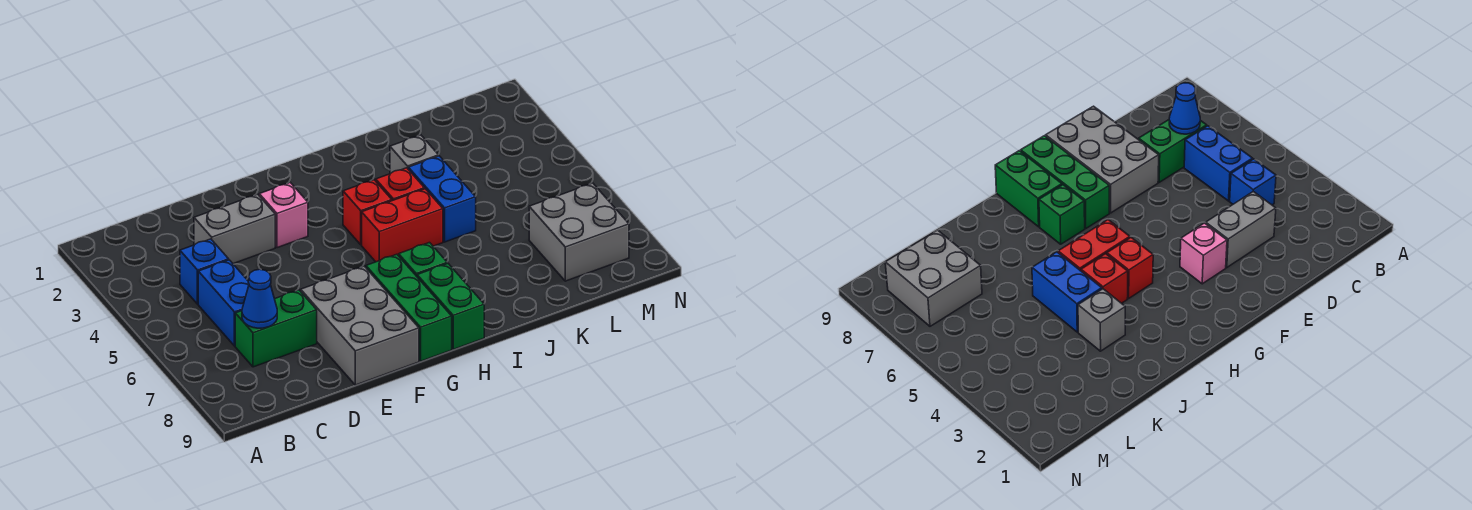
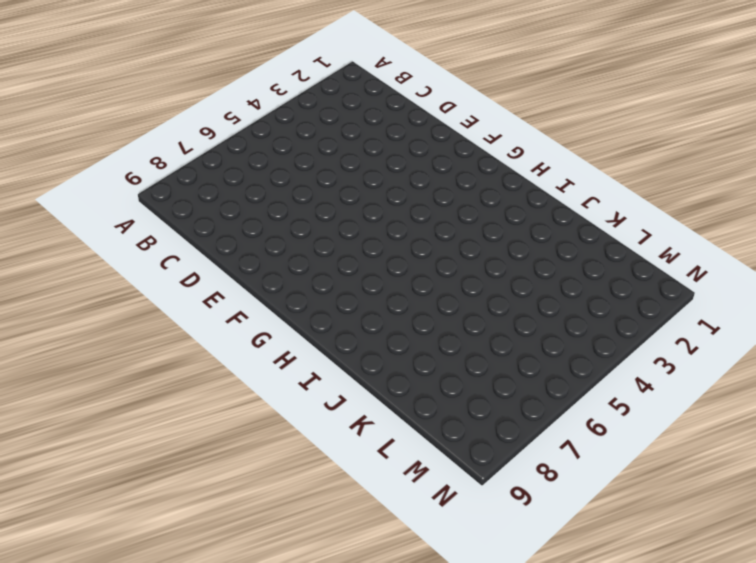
none -> blue 1x1 brick [180,239,229,304]
none -> blue 1x2 brick [198,260,249,346]
none -> green 1x2 brick [235,290,317,367]

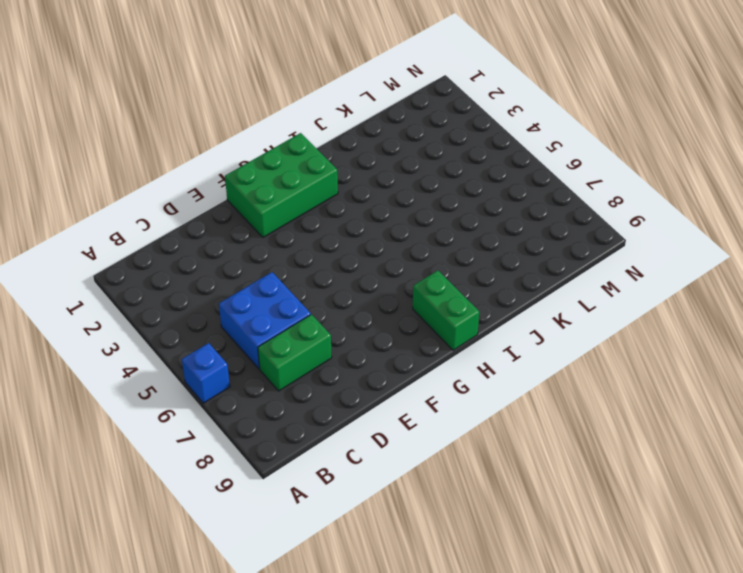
blue 1x1 brick [182,343,230,403] -> blue 1x1 brick moved to [180,239,229,304]
blue 2x2 brick [219,272,311,369] -> blue 1x2 brick [198,260,249,346]
green 2x3 brick [225,133,338,237] -> none
none -> grey 1x2 brick [194,194,275,264]
none -> grey 2x3 brick [301,266,419,385]
none -> pink 1x1 brick [259,183,308,248]

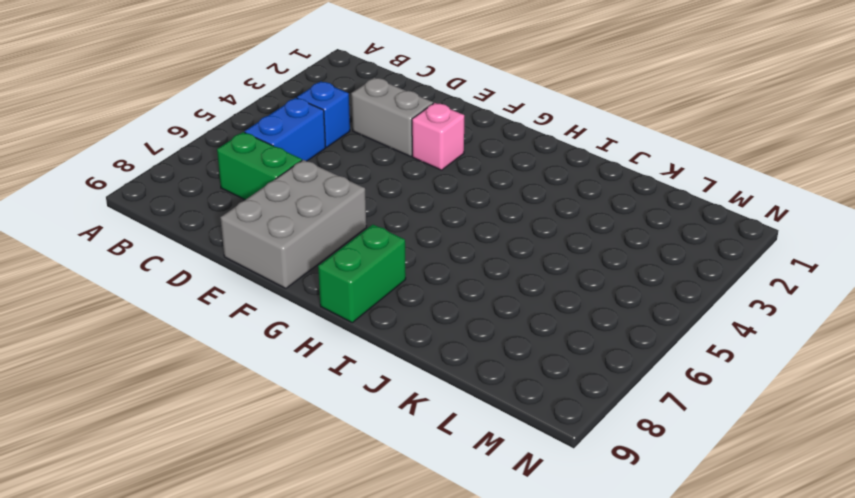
none -> green 1x3 brick [366,254,452,361]
none -> red 1x1 brick [343,180,392,245]
none -> red 1x2 brick [362,189,443,262]

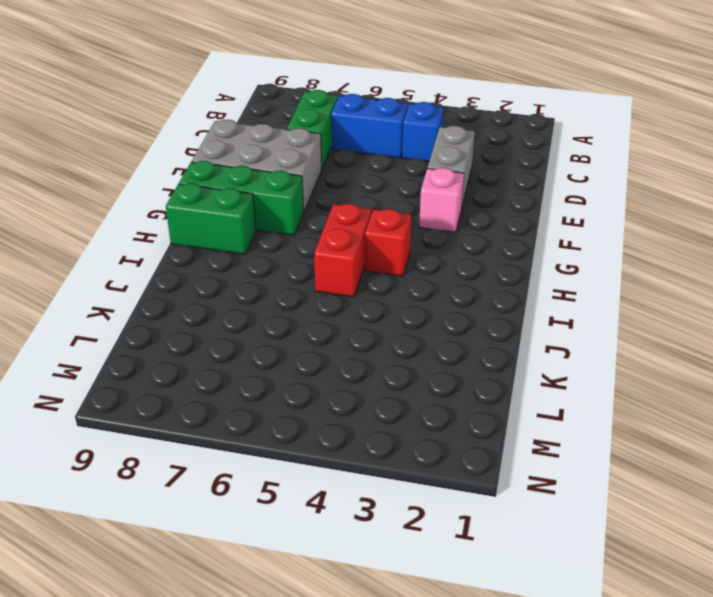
none -> green 1x1 brick [399,243,447,276]
none -> red 1x1 brick [376,168,424,201]
none -> grey 1x1 brick [390,135,439,174]

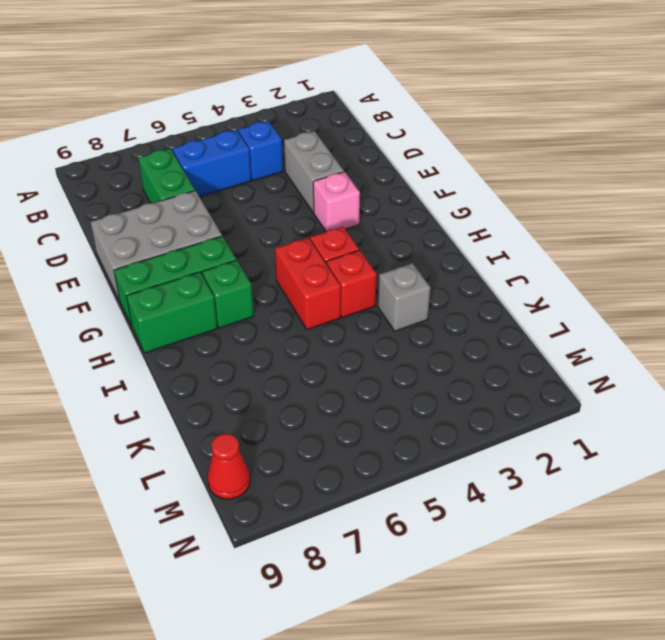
red 1x1 cone [208,434,250,499] -> none
none -> blue 1x2 brick [408,156,476,242]
none -> grey 2x2 brick [529,183,629,281]
none -> blue 1x1 cone [242,269,277,328]

